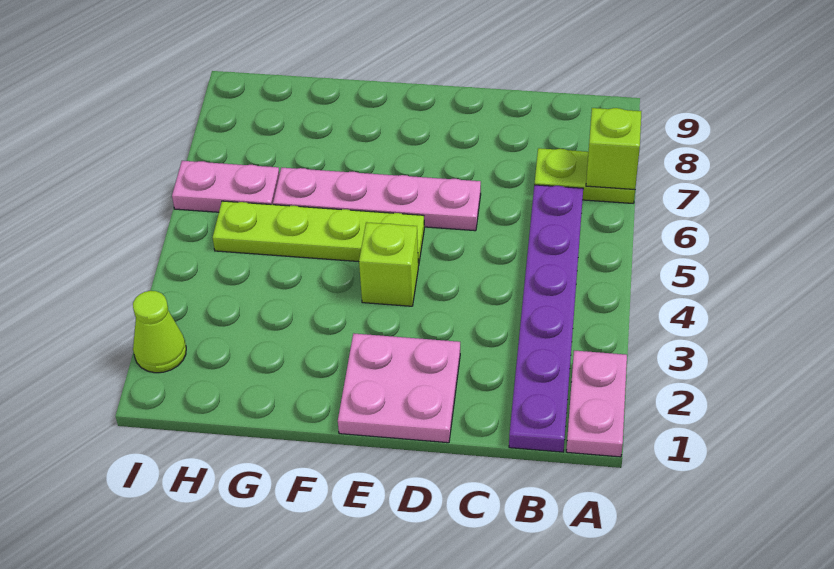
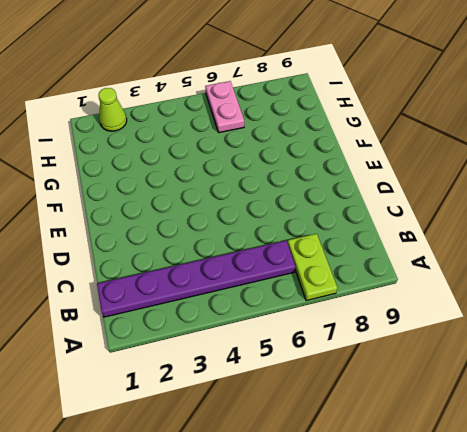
none -> pink 1x2 plate [566,351,627,457]
none -> pink 2x2 plate [338,333,460,443]

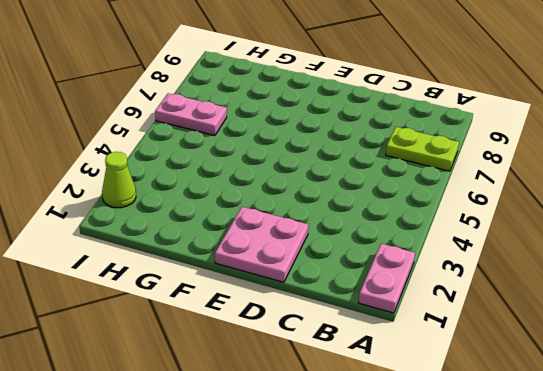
none -> purple 1x6 plate [509,185,583,452]
none -> pink 1x4 plate [273,168,481,231]

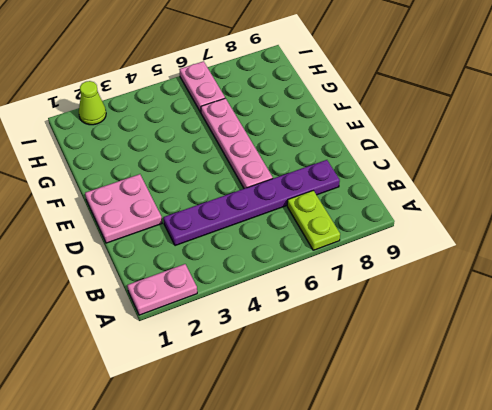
purple 1x6 plate [163,160,340,246] -> purple 1x6 plate moved to [509,185,583,452]
none -> lime 1x1 brick [359,222,418,306]
none -> lime 1x4 plate [213,201,424,266]

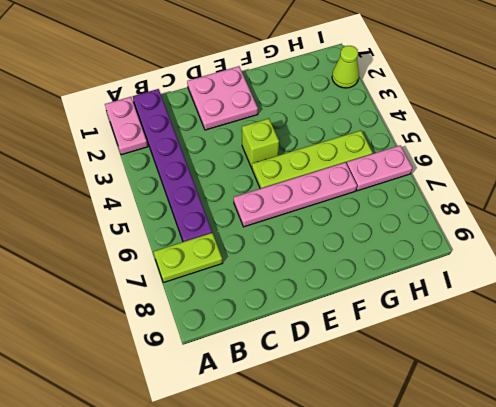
none -> lime 1x1 brick [586,108,642,189]

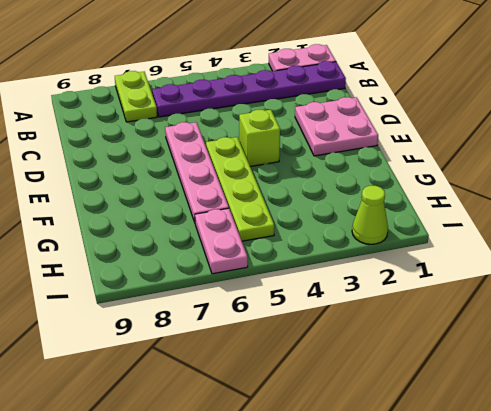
none -> lime 1x1 brick [586,108,642,189]

